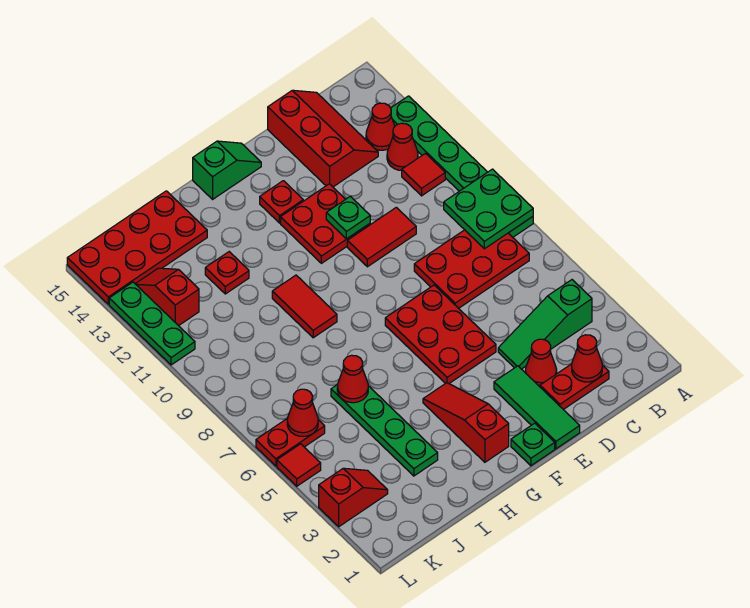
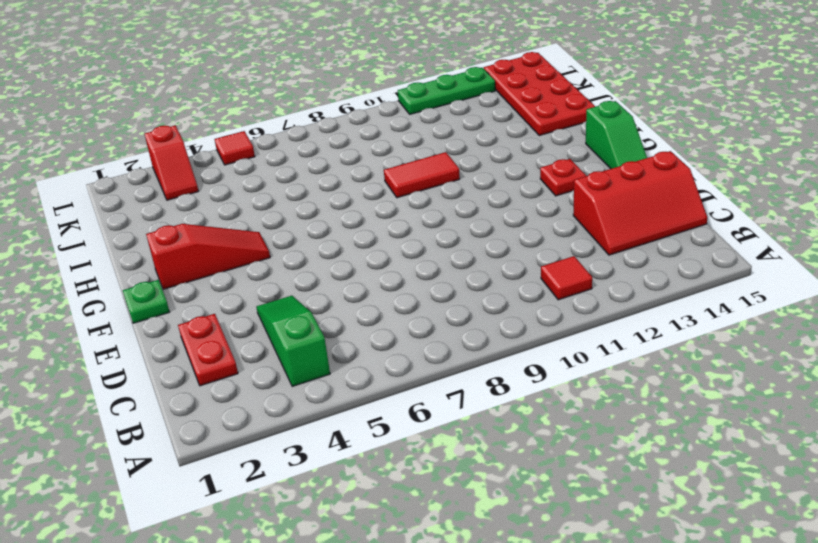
none -> green 1x6 plate [391,96,533,237]
none -> red 2x3 plate [414,230,529,308]
none -> red 1x1 cone [387,123,418,170]
none -> red 1x1 cone [366,103,395,150]

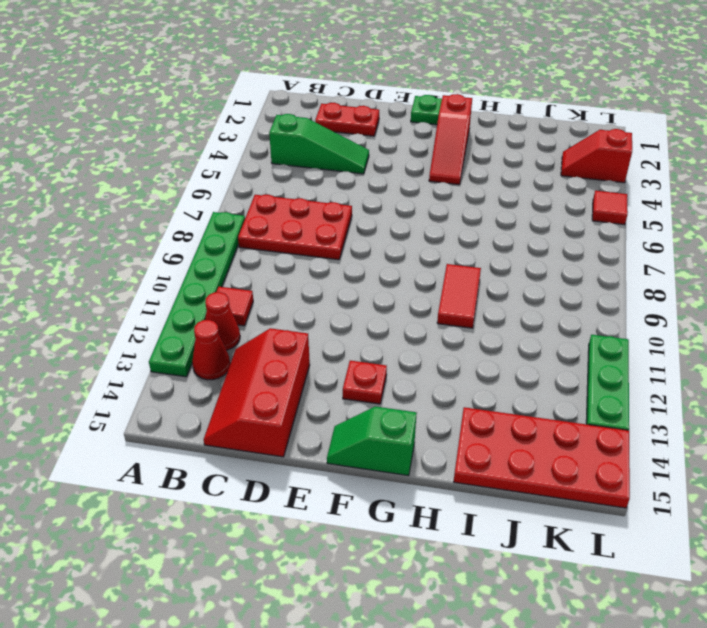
none -> red 1x1 cone [526,339,557,386]
none -> red 1x2 tile [347,207,416,267]
none -> green 1x3 tile [494,366,580,449]
none -> red 2x3 plate [385,285,496,384]

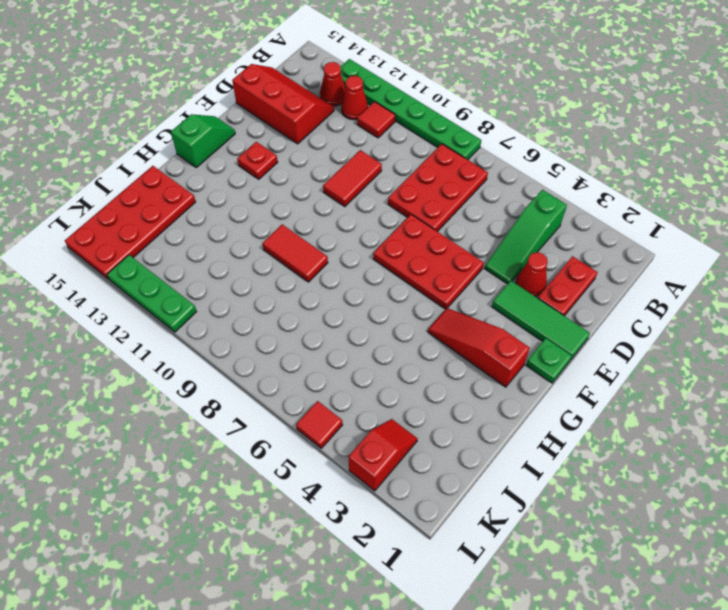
none -> red 2x2 plate [281,184,370,263]
none -> green 1x4 plate [331,384,438,476]
none -> red 1x1 plate [205,252,249,294]
none -> red 1x2 plate [256,418,325,466]

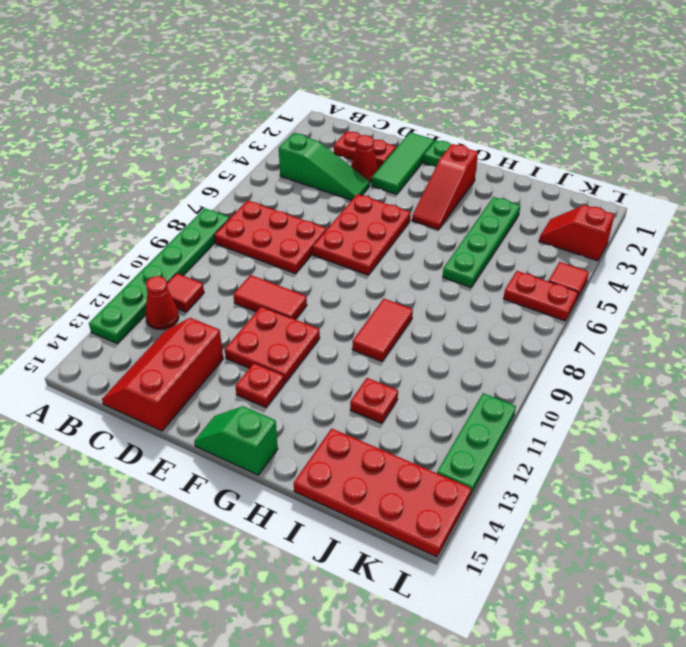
none -> red 1x1 cone [366,103,395,150]
none -> red 1x2 slope [136,268,199,326]
none -> green 2x2 plate [444,169,533,249]
none -> red 1x1 cone [572,335,603,382]

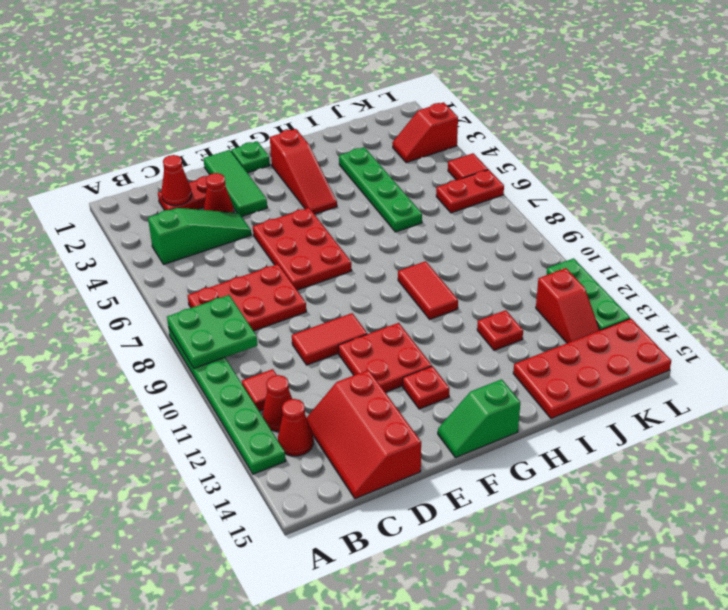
none -> green 1x1 plate [326,196,370,239]
none -> red 1x1 cone [337,355,368,403]
none -> red 1x1 cone [287,389,318,436]

